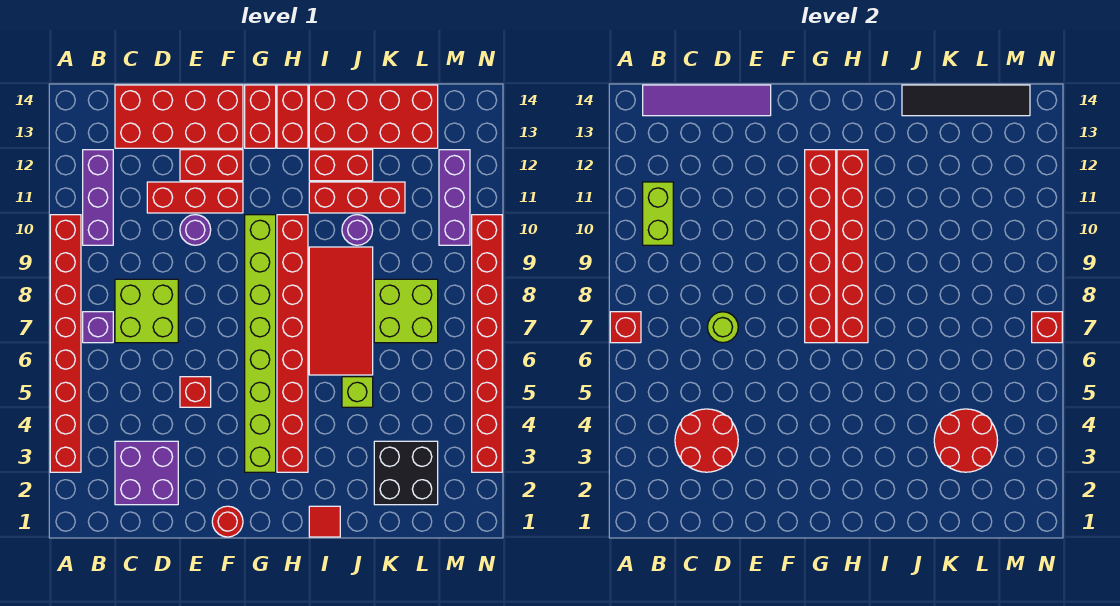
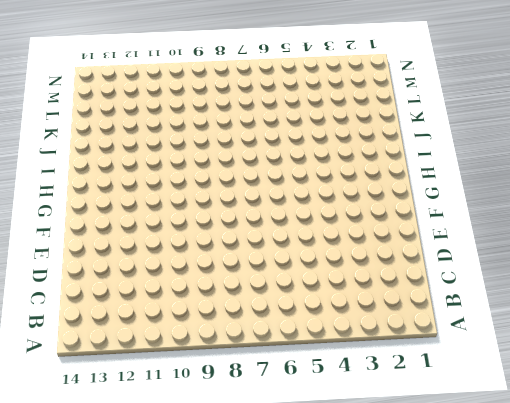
none -> red 1x8 brick [50,215,81,472]
none -> purple 1x1 brick [83,312,113,343]
none -> purple 1x3 brick [83,150,113,245]
none -> purple 2x2 brick [115,441,178,505]

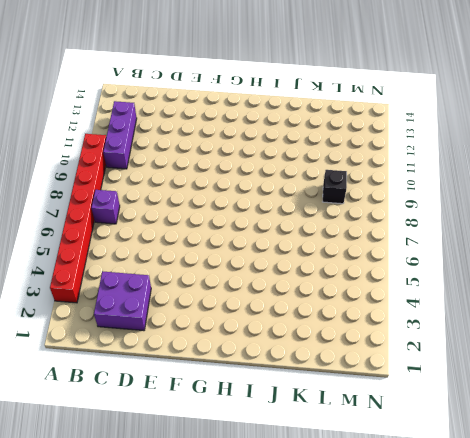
black 1x1 brick [323,170,347,204] -> none
none -> lime 2x2 brick [115,279,178,343]
none -> red 2x4 brick [115,85,243,148]
none -> red 1x3 brick [147,182,243,213]
none -> red 1x1 brick [180,377,211,407]

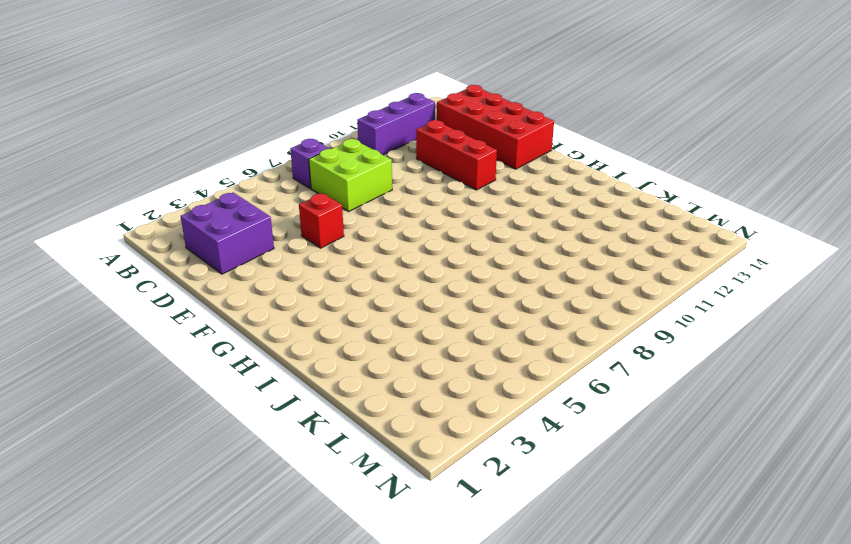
none -> red 1x8 brick [50,215,81,472]
none -> purple 1x1 round brick [180,215,211,245]
none -> red 1x2 brick [180,150,243,181]
none -> red 1x1 round brick [212,506,243,537]

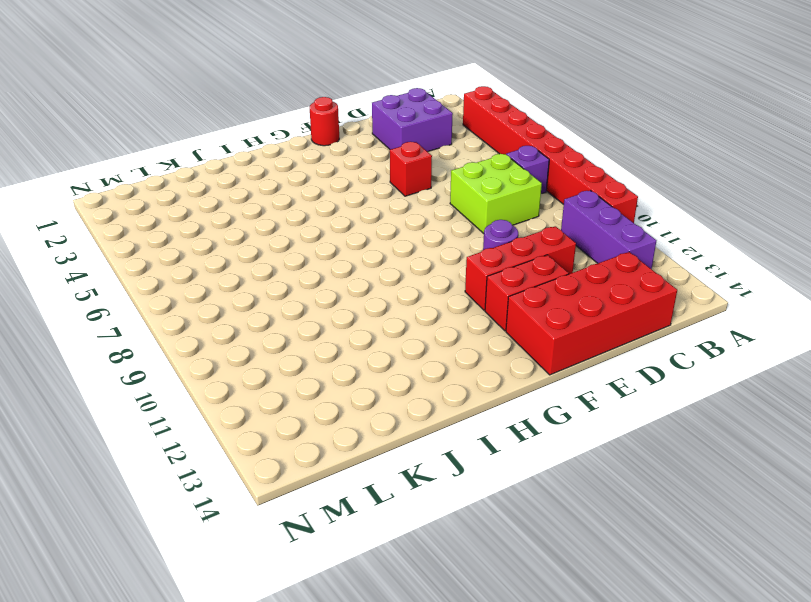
none -> lime 1x8 brick [245,215,276,472]
none -> red 1x2 brick [245,85,276,148]
none -> red 1x8 brick [277,215,308,472]
none -> red 1x2 brick [277,85,308,148]

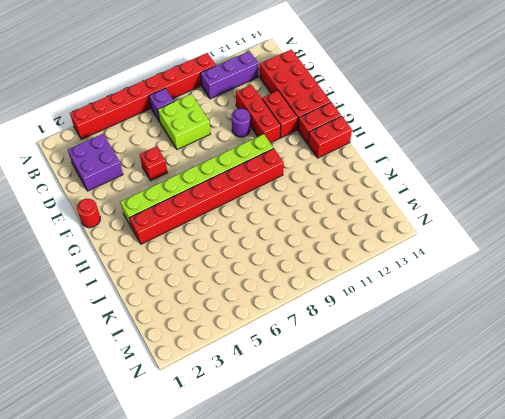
none -> red 1x1 tile [309,506,340,537]
none -> red 2x4 tile [309,247,373,375]
none -> red 1x3 brick [309,182,405,213]
none -> red 1x2 brick [309,150,373,181]

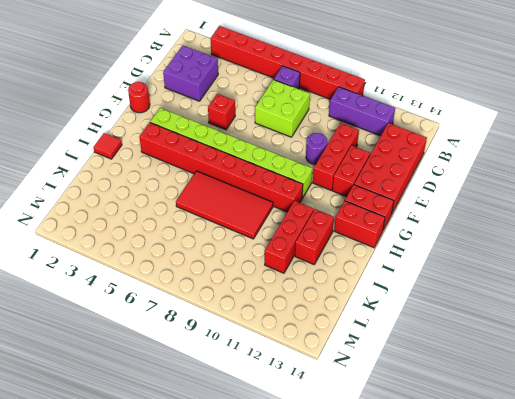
none -> red 2x4 brick [309,85,438,148]
none -> lime 1x1 brick [342,377,373,407]
none -> purple 1x1 round brick [342,215,373,245]
none -> black 2x2 brick [374,441,438,505]

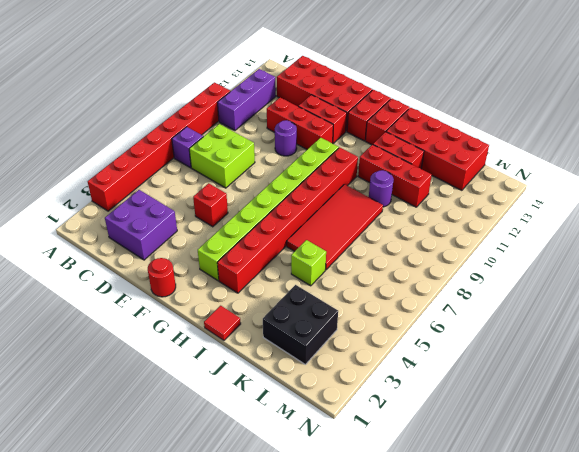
none -> lime 2x2 brick [374,279,438,343]
none -> purple 1x3 brick [439,150,470,245]
none -> red 1x8 brick [472,215,502,472]
none -> red 1x1 brick [610,312,641,343]

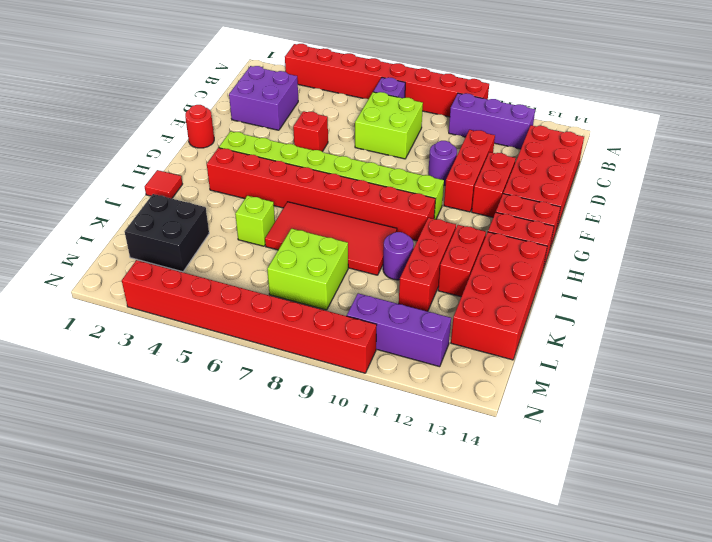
none -> red 1x1 brick [610,312,641,343]
none -> lime 1x2 brick [643,182,673,245]
none -> purple 1x4 tile [643,85,771,116]
none -> red 2x2 round brick [675,409,738,472]

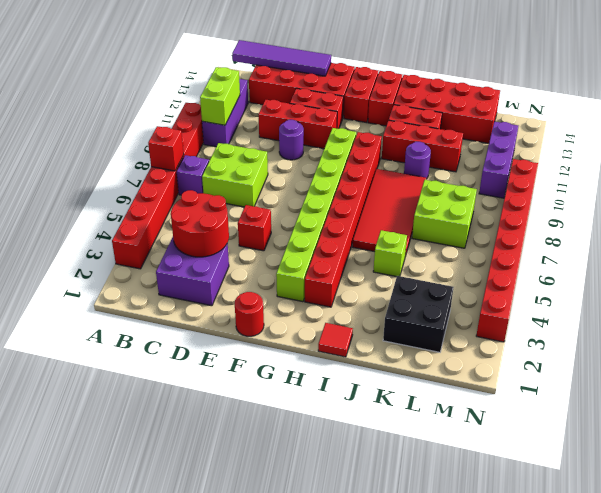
none -> lime 1x1 round brick [707,312,738,343]
none -> red 1x6 brick [805,150,836,343]
none -> red 1x6 brick [837,150,868,343]
none -> black 1x4 tile [902,85,1030,116]

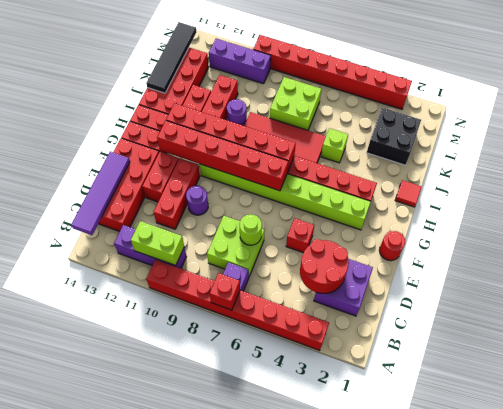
none -> red 2x2 round brick [934,409,998,472]
none -> red 1x1 brick [1032,312,1062,343]

